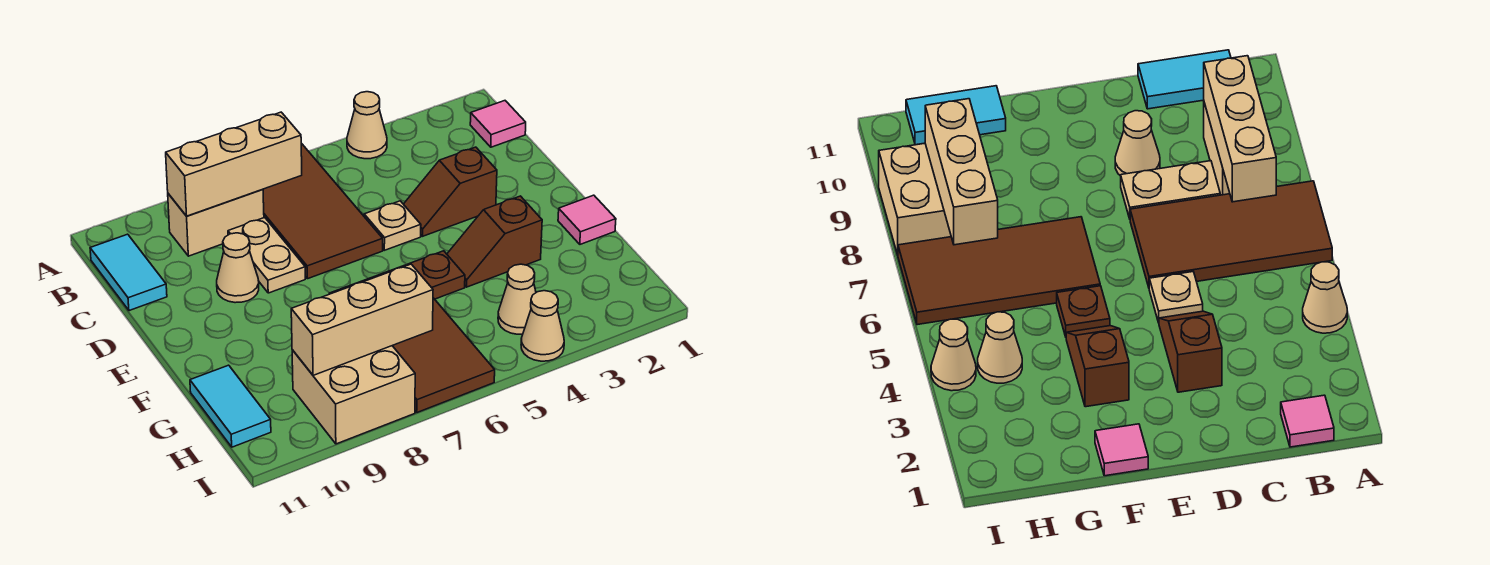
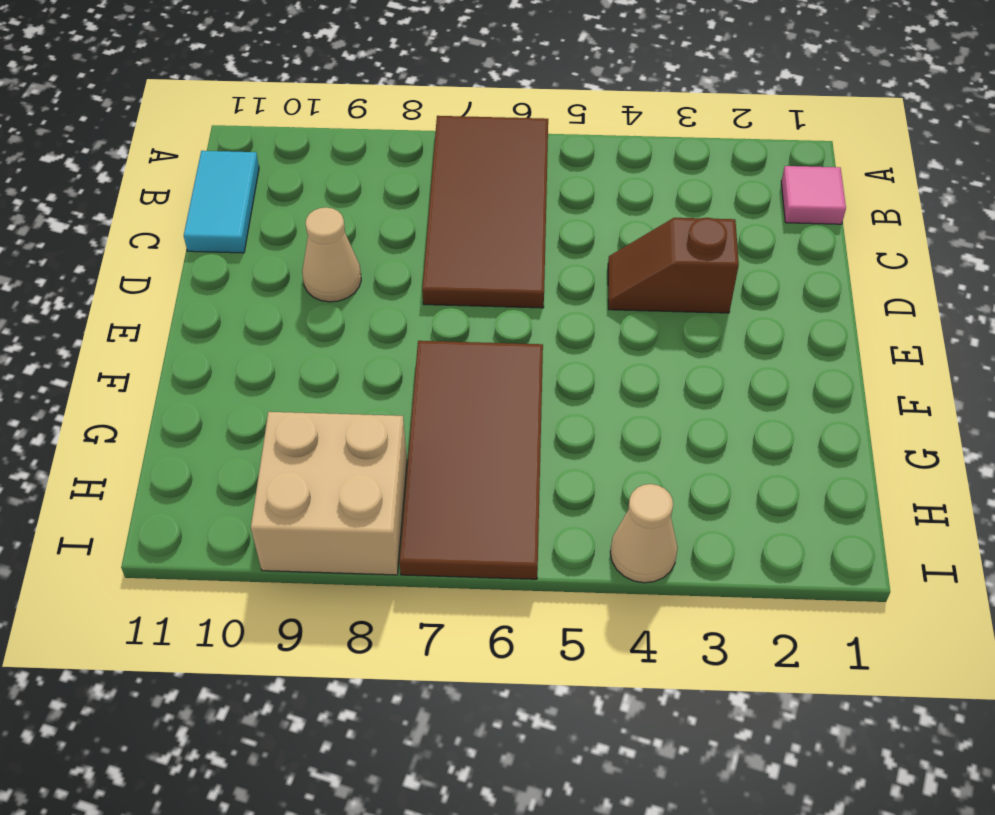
none -> tan 1x1 cone [347,92,387,159]
none -> tan 1x2 brick [168,189,264,256]
none -> tan 1x2 plate [228,218,305,293]

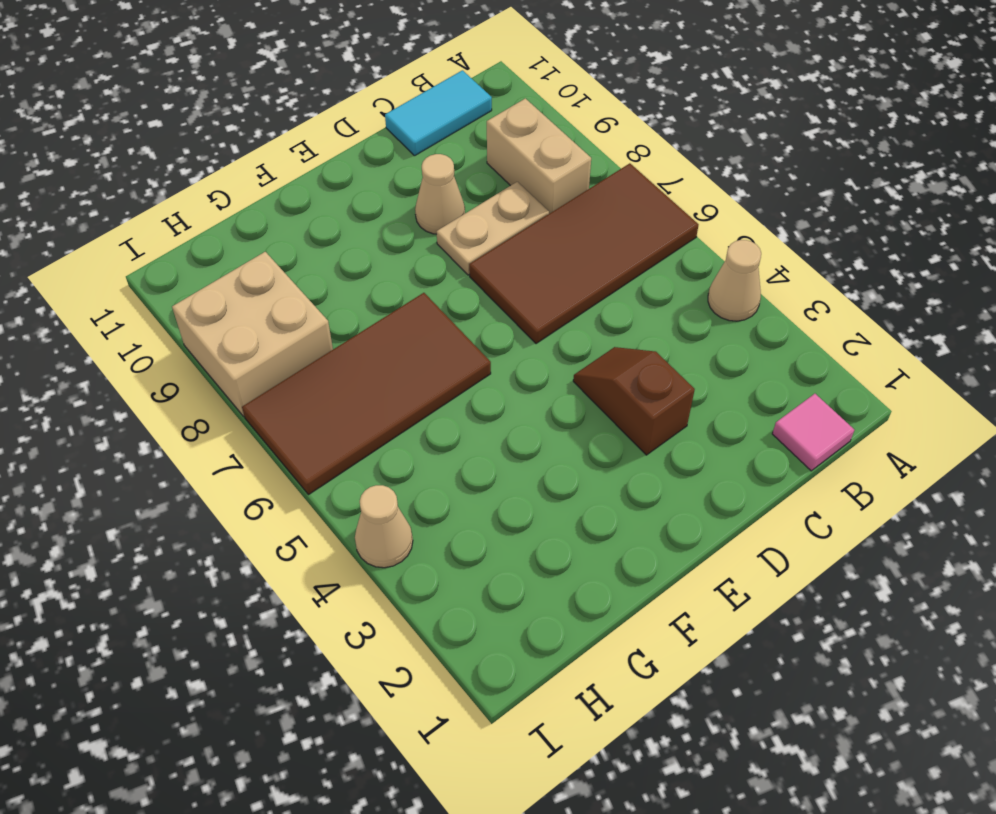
none -> tan 1x1 plate [364,201,421,250]
none -> pink 1x1 tile [558,195,616,244]
none -> brown 1x2 slope [447,196,542,287]

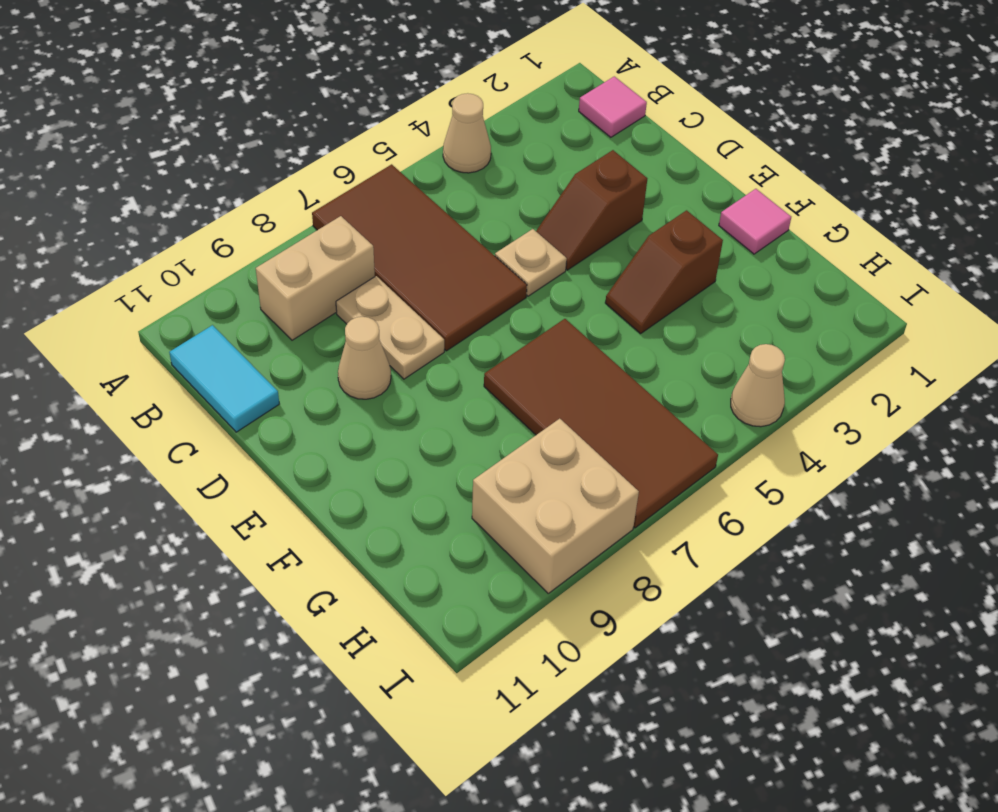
none -> brown 1x1 plate [407,251,465,299]
none -> cyan 1x2 tile [190,365,271,447]
none -> tan 1x1 cone [498,264,536,334]

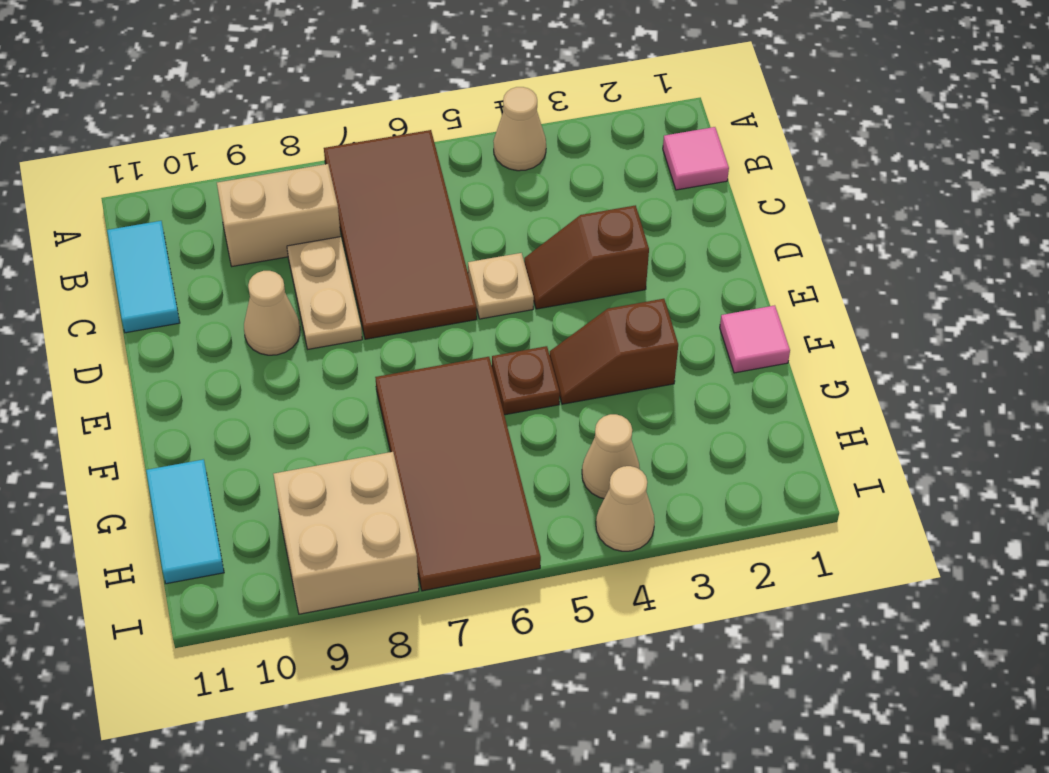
none -> tan 1x3 brick [166,112,302,216]
none -> tan 1x3 brick [291,264,433,375]

